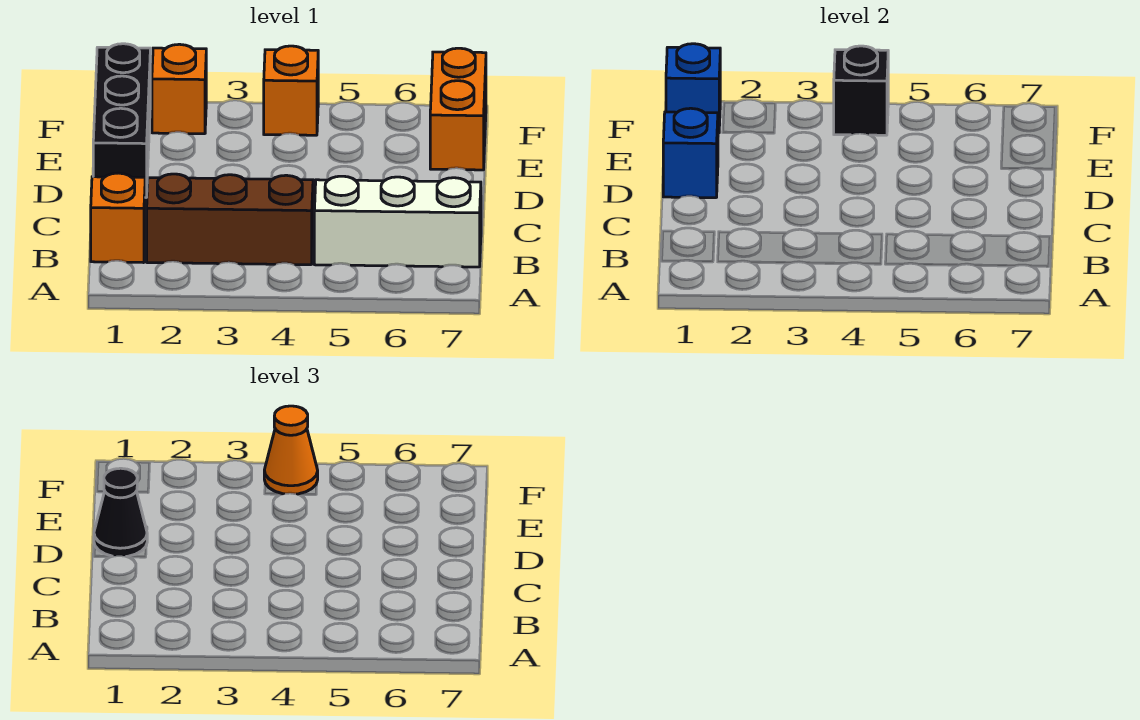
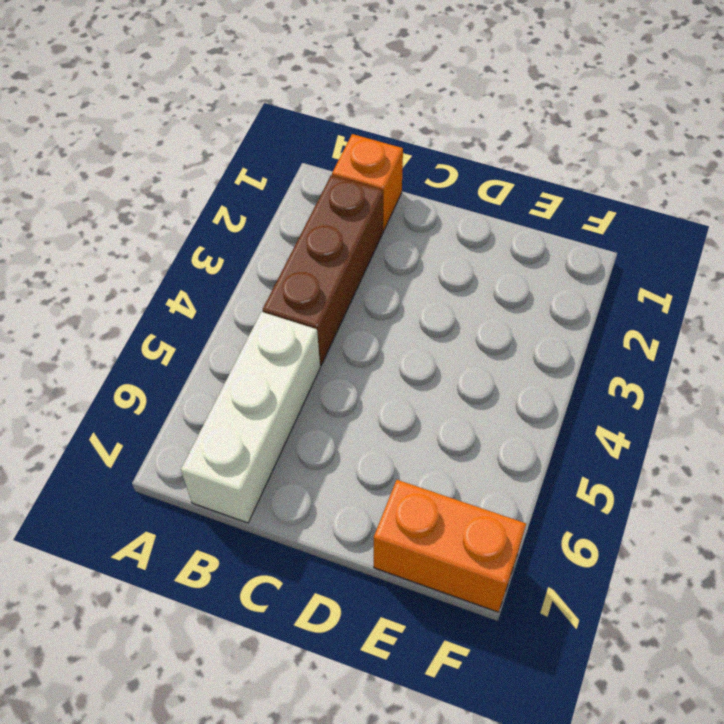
none -> black 1x3 brick [93,44,150,198]
none -> orange 1x1 brick [152,44,206,134]
none -> orange 1x1 brick [264,46,318,135]

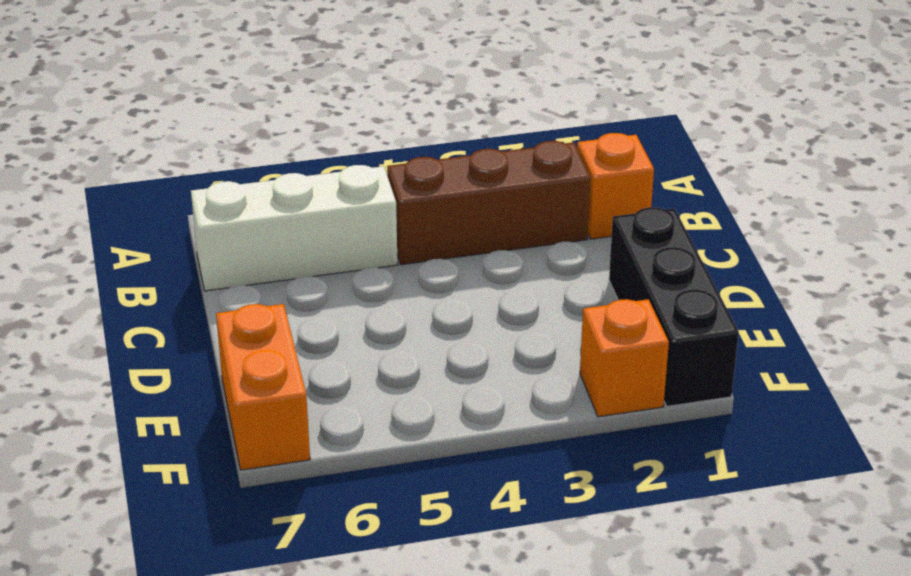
none -> orange 1x1 brick [264,46,318,135]
none -> blue 1x1 brick [663,108,718,198]
none -> blue 1x1 brick [666,44,720,133]

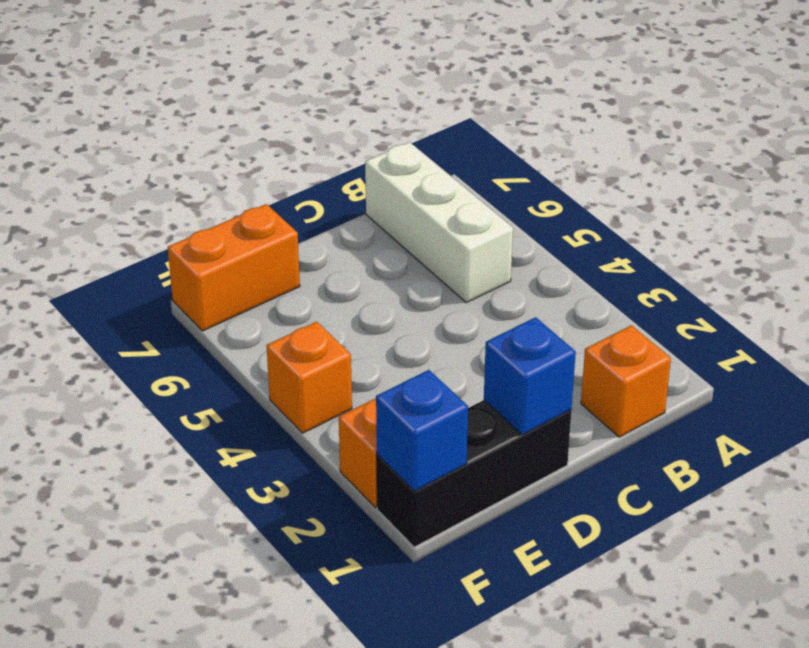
none -> brown 1x3 brick [147,174,313,265]
none -> black 1x1 brick [834,46,888,135]
none -> black 1x1 cone [94,468,147,556]

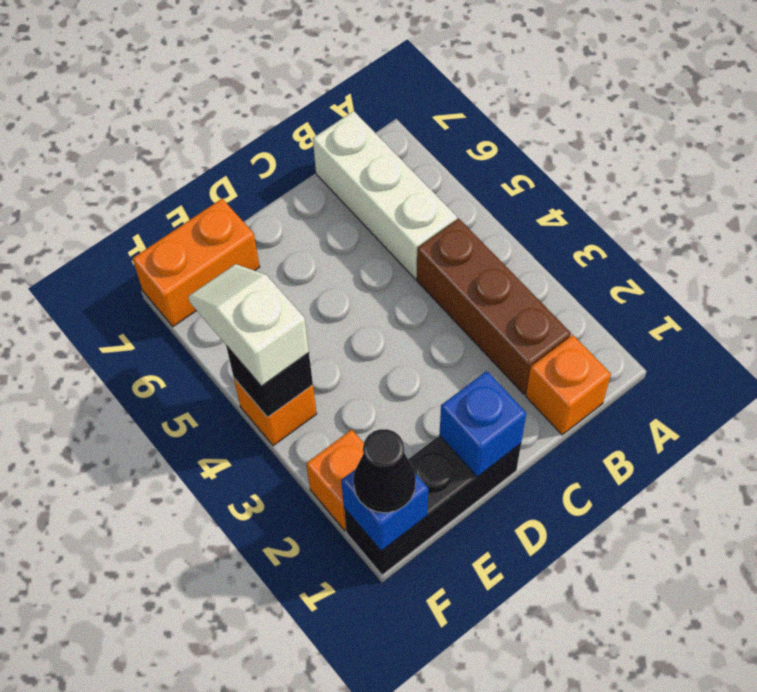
black 1x1 cone [353,429,416,513] -> black 1x1 cone moved to [94,468,147,556]
white 1x2 slope [188,264,309,386] -> orange 1x1 cone [264,406,318,494]

